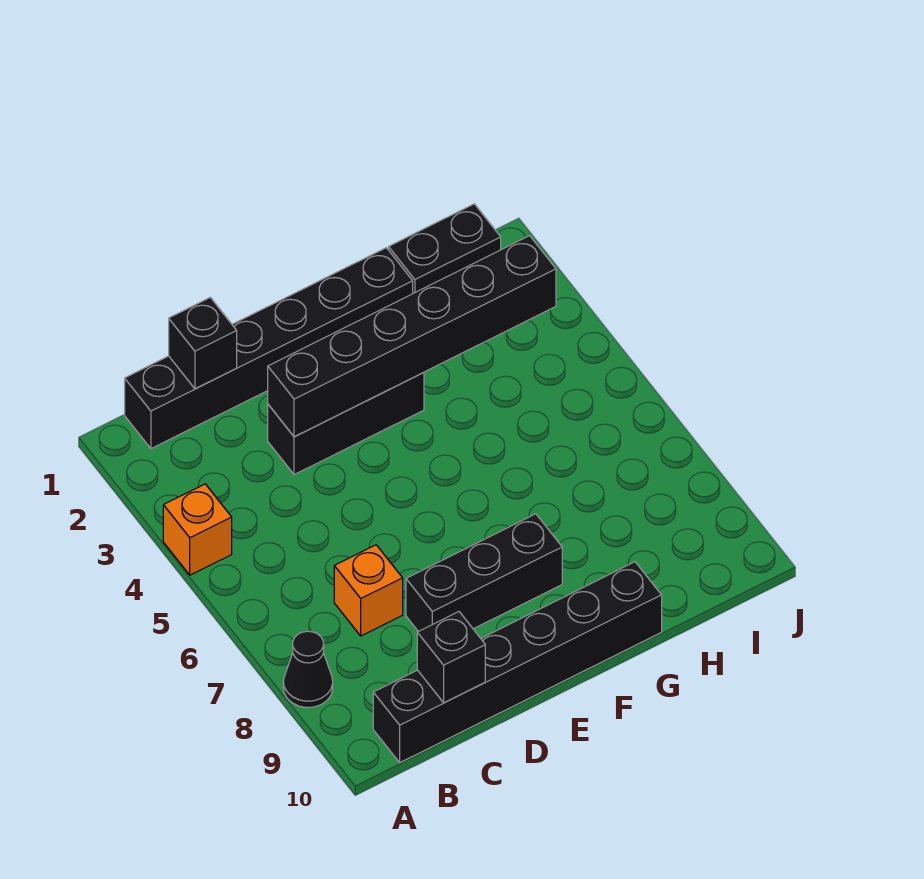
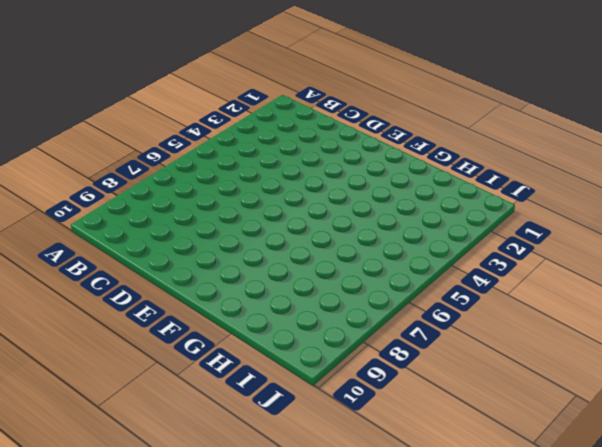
none -> orange 1x1 brick [163,484,232,575]
none -> black 1x1 cone [283,631,333,708]

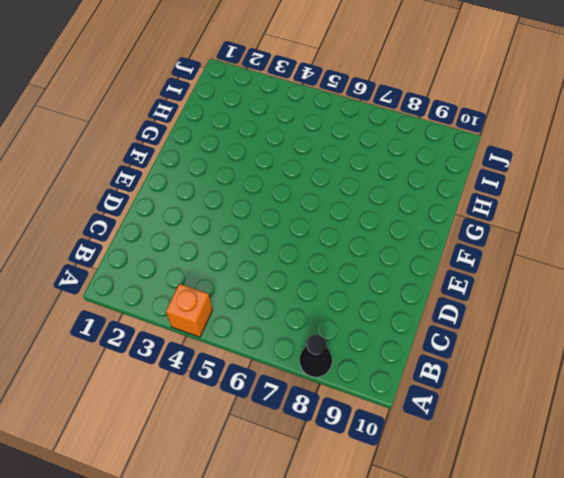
none -> black 1x6 brick [125,248,413,449]
none -> black 1x6 brick [373,562,662,762]

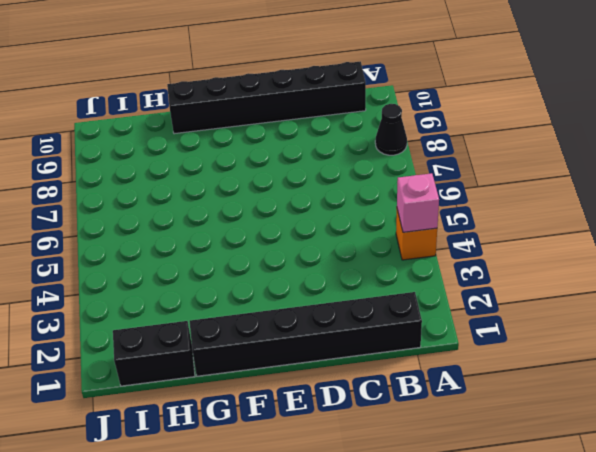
pink 1x1 brick [397,173,439,232] -> none
none -> orange 1x1 brick [334,545,403,636]
none -> black 1x3 brick [268,373,424,475]

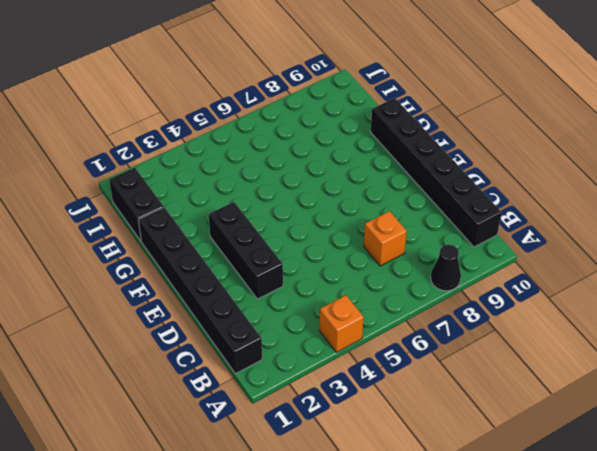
none -> black 1x3 brick [406,514,562,632]
none -> black 1x1 brick [169,297,237,389]

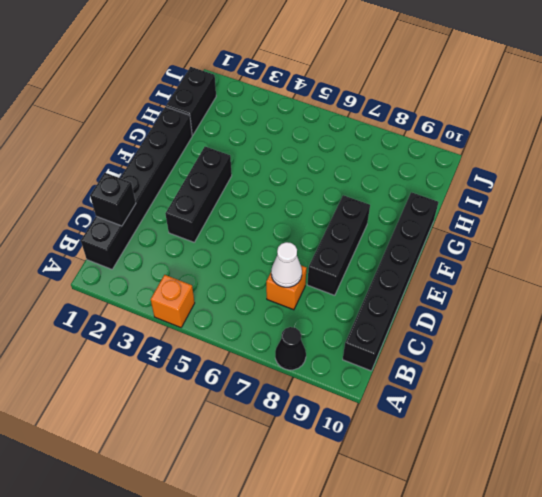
white 1x1 cone [271,242,302,287] -> none
none -> black 1x1 brick [417,612,485,703]
none -> black 1x6 brick [268,236,556,437]

